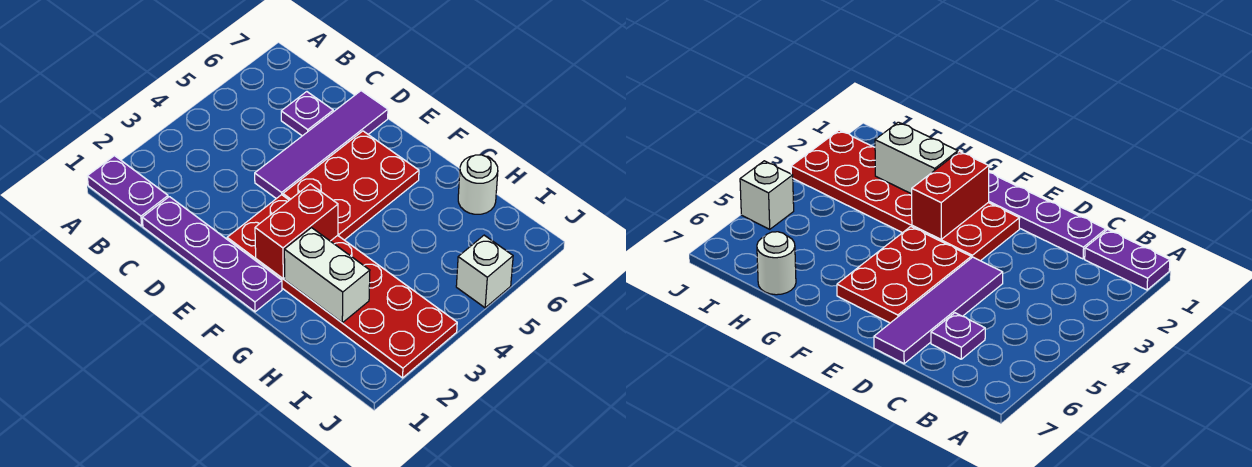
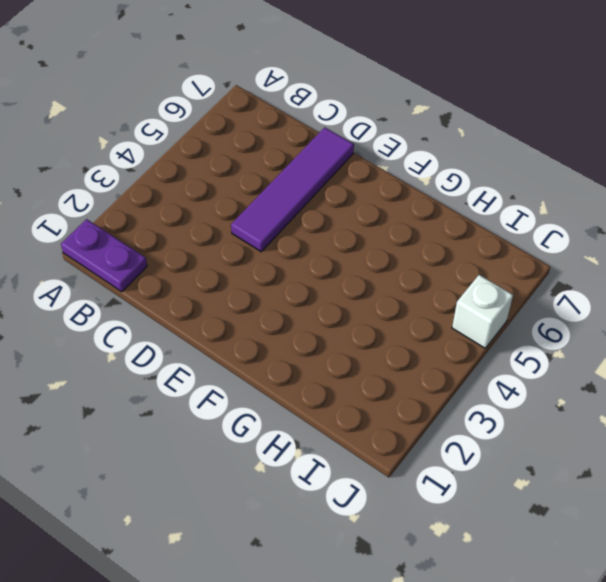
none -> purple 1x4 plate [142,197,282,312]
none -> purple 1x1 plate [281,92,333,136]

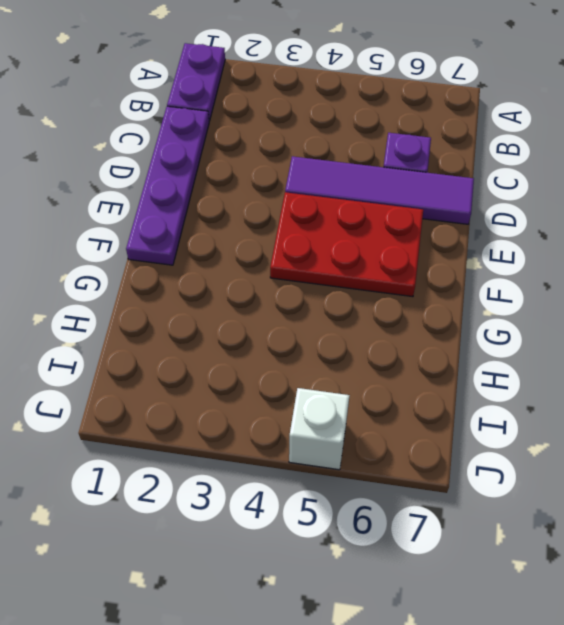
none -> red 2x6 plate [227,195,457,378]
none -> white 1x1 round brick [458,155,498,214]

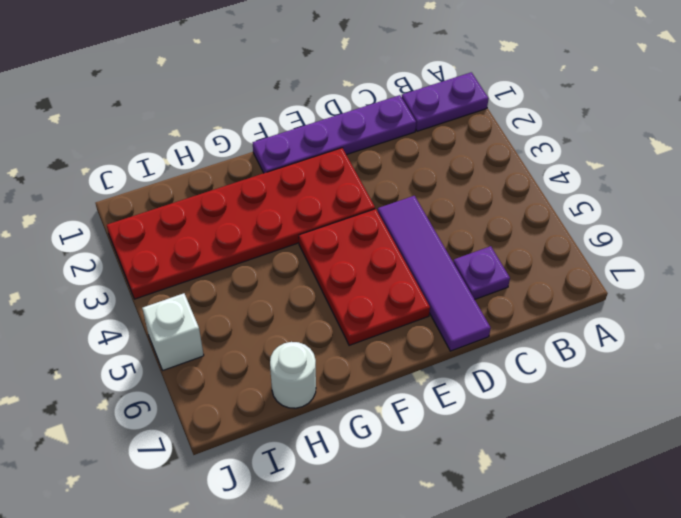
none -> red 1x2 brick [255,184,338,279]
none -> white 1x2 brick [284,228,370,323]

